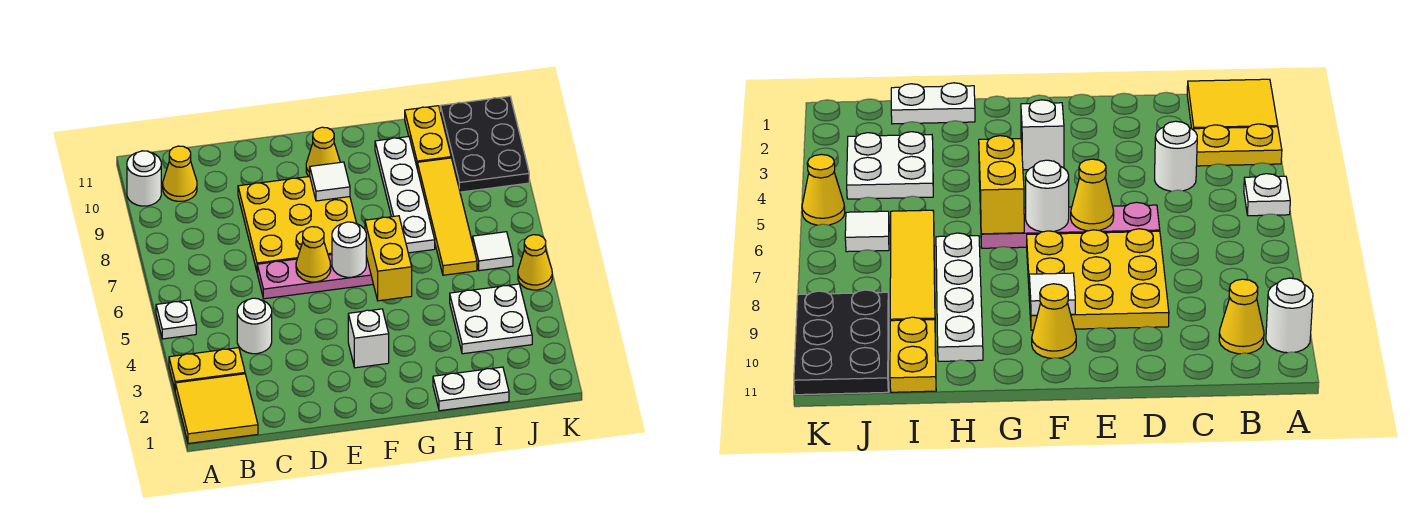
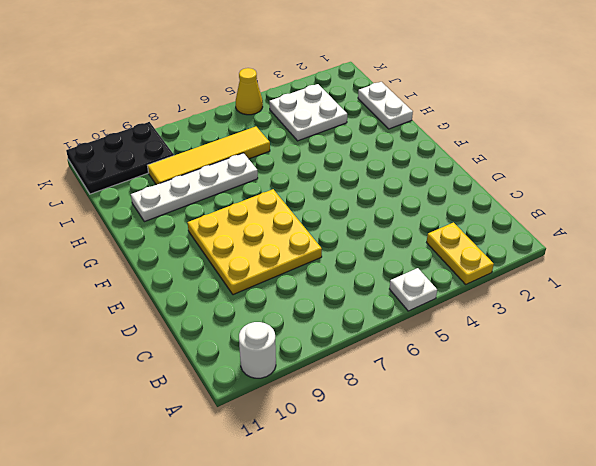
none -> yellow 2x2 tile [175,374,258,444]
none -> yellow 1x1 cone [163,146,197,201]
none -> white 1x1 round brick [237,298,272,354]

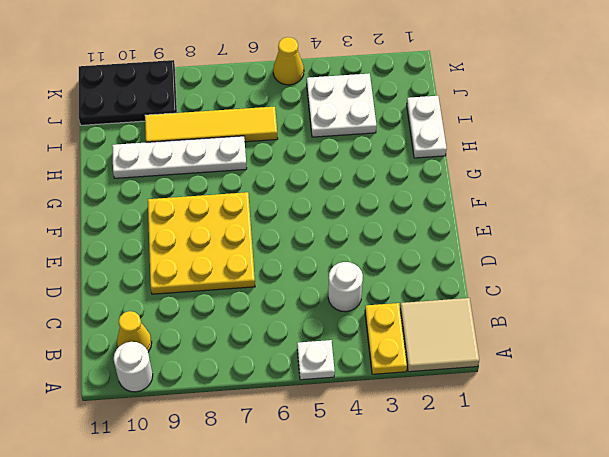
tan 2x2 tile [400,298,479,372] -> yellow 2x2 tile [175,374,258,444]
none -> pink 1x4 plate [257,255,373,299]
none -> white 1x1 brick [348,309,389,368]
none -> yellow 1x1 cone [306,127,340,176]

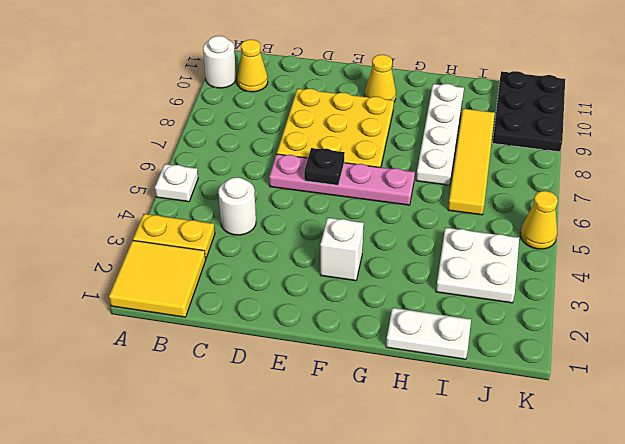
black 1x1 plate [304,148,345,185] -> yellow 1x1 cone [296,227,331,282]
none -> yellow 1x2 plate [405,106,451,166]
none -> white 1x1 tile [473,232,513,271]
none -> white 1x1 round brick [332,222,366,277]

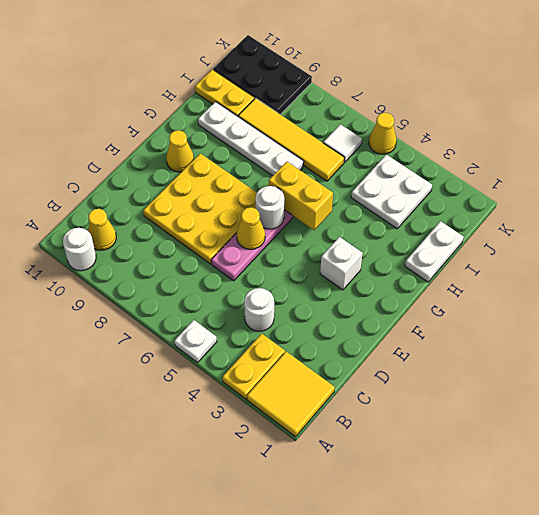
none -> white 1x1 tile [310,162,350,201]

